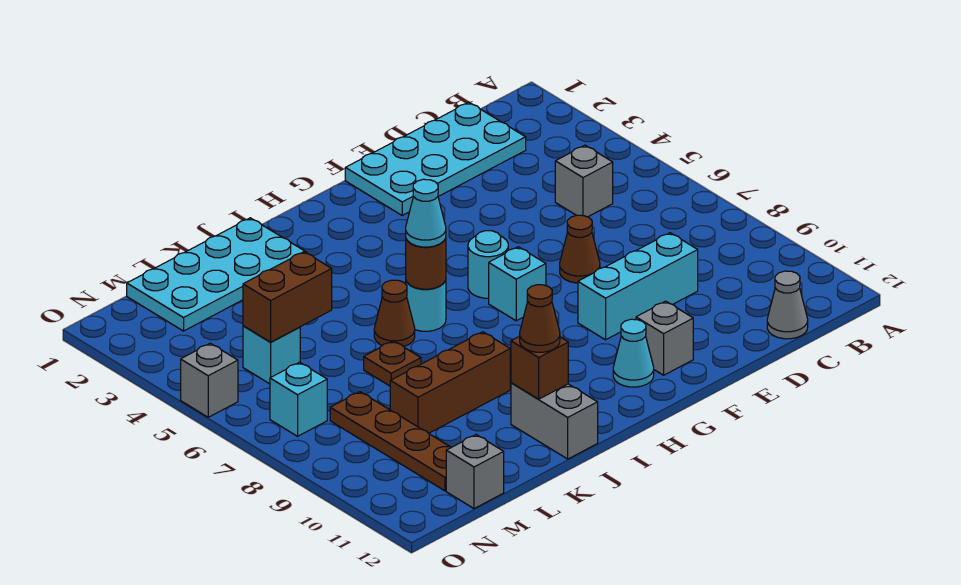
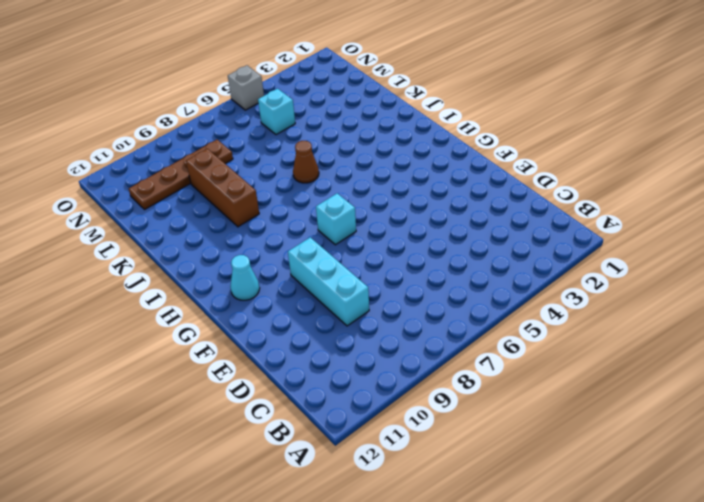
none -> cyan 2x4 plate [345,102,526,215]
none -> grey 1x1 brick [555,145,613,217]
none -> grey 1x1 cone [767,271,808,339]

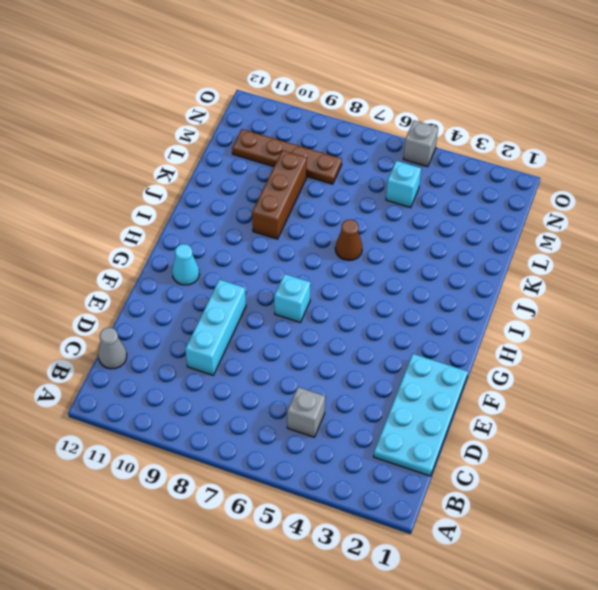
none -> brown 1x1 cone [560,215,600,283]
none -> grey 1x1 brick [636,301,693,375]
none -> cyan 1x1 round brick [468,231,508,298]

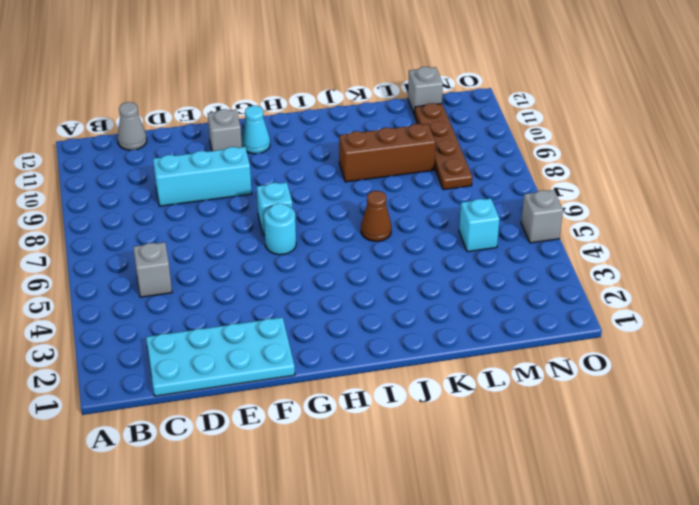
none -> brown 1x1 cone [560,215,600,283]
none -> cyan 1x1 round brick [406,280,446,331]
none -> cyan 2x4 plate [127,218,307,331]

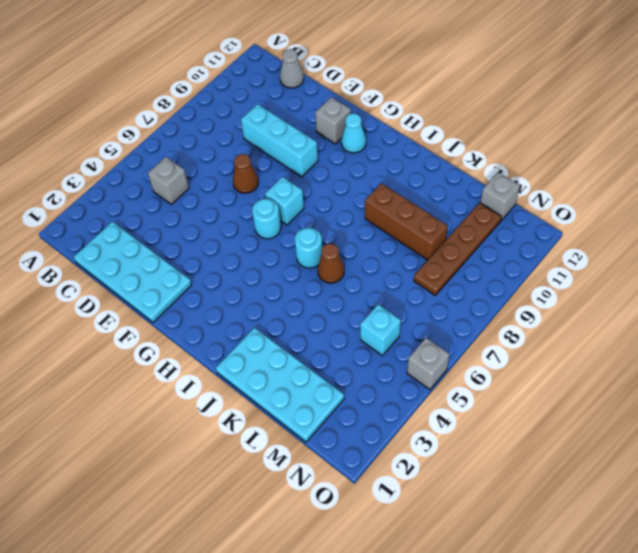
none -> grey 1x2 brick [511,383,598,459]
none -> brown 1x1 plate [364,341,421,386]
none -> cyan 1x1 brick [270,362,327,436]

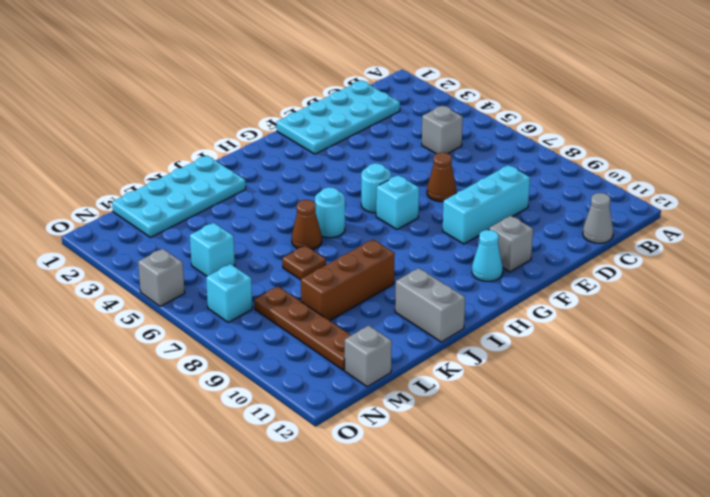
none -> brown 1x1 round brick [406,238,446,289]
none -> brown 1x1 brick [511,336,568,399]
none -> brown 1x2 brick [243,252,332,342]

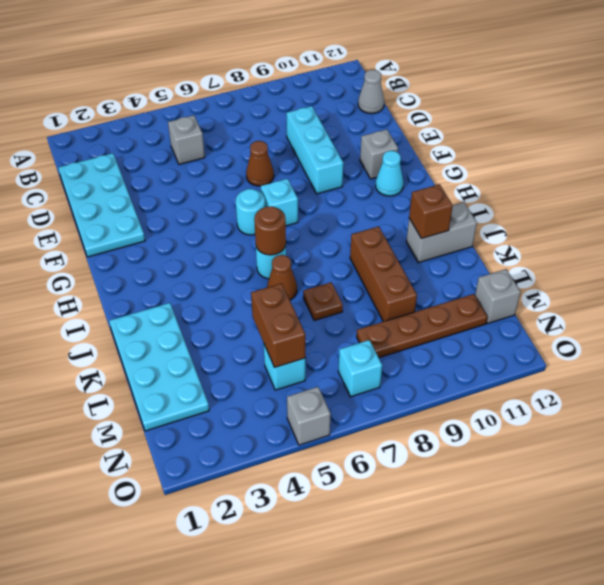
none -> cyan 1x1 cone [406,179,446,247]
none -> brown 1x1 cone [520,285,560,352]

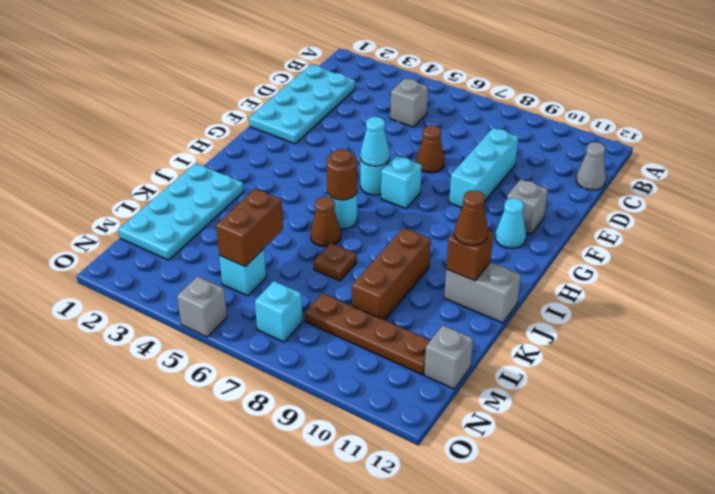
cyan 1x1 cone [360,117,390,166] -> cyan 1x1 cone moved to [406,179,446,247]

